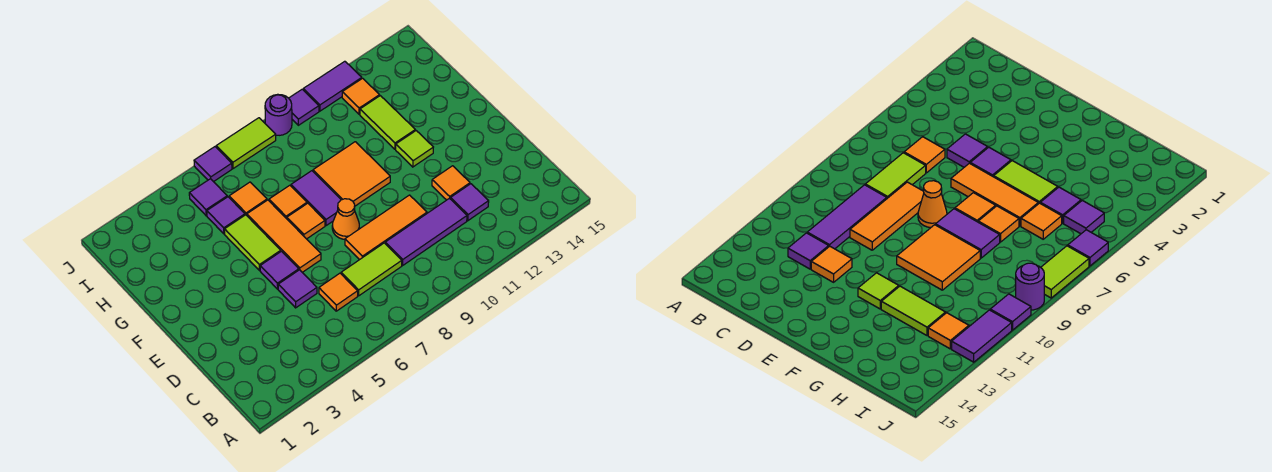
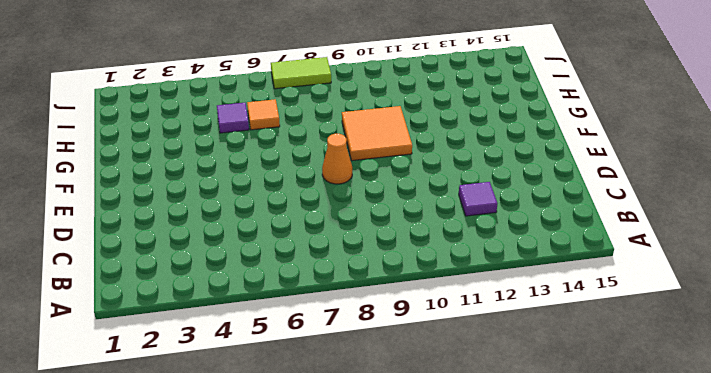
none -> orange 1x1 tile [319,273,358,311]
none -> lime 1x2 tile [341,243,402,296]
none -> purple 1x3 tile [385,198,467,265]

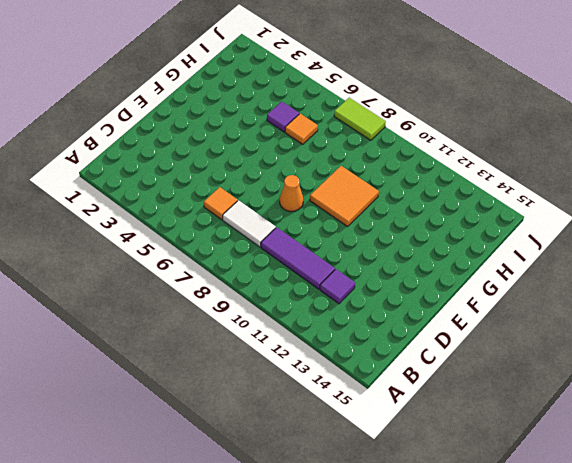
white 1x2 tile [223,200,276,247] -> lime 1x2 tile [341,243,402,296]
none -> purple 1x1 tile [278,270,317,308]
none -> orange 1x3 tile [345,195,427,260]
none -> orange 1x1 tile [432,166,470,200]

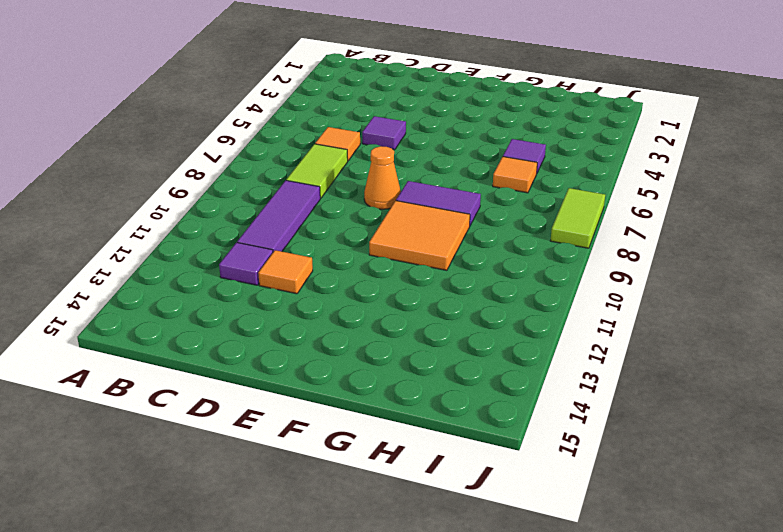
none -> orange 1x3 tile [345,195,427,260]
none -> purple 1x1 tile [260,251,299,289]
none -> orange 1x3 tile [247,200,321,272]

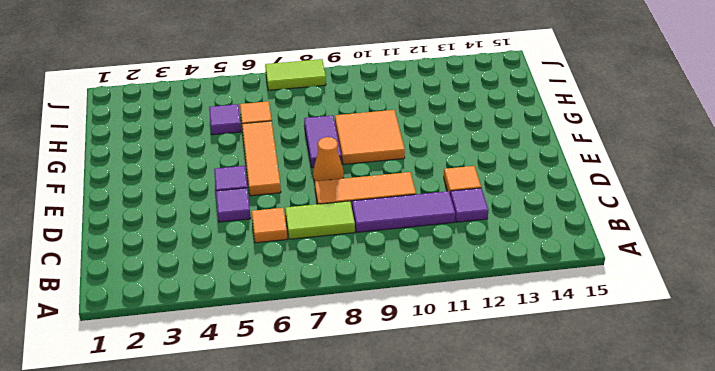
none -> lime 1x2 tile [225,215,281,270]
none -> orange 1x1 tile [287,203,325,239]
none -> lime 1x1 tile [396,131,433,167]

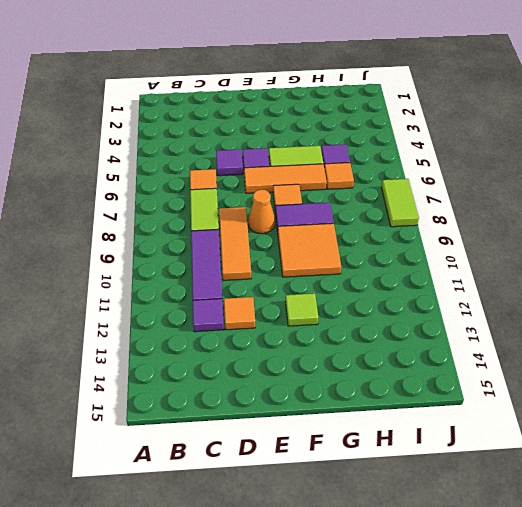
none -> orange 1x1 tile [269,185,307,219]
none -> lime 1x2 tile [360,96,415,149]
none -> purple 1x1 tile [189,179,227,216]

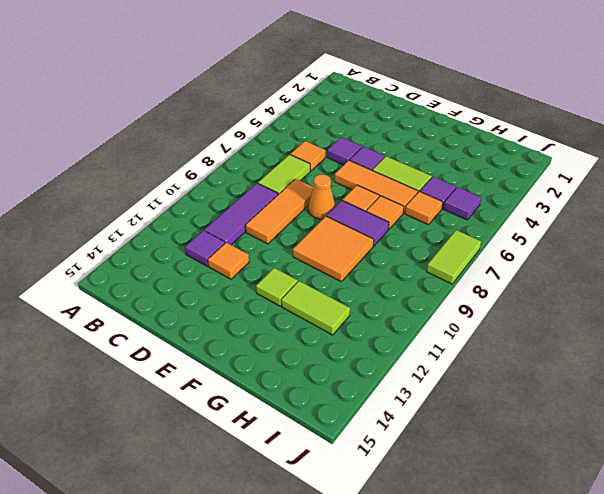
none -> orange 1x1 tile [342,78,380,114]
none -> purple 1x1 tile [194,147,232,182]
none -> purple 1x1 round brick [265,94,292,135]

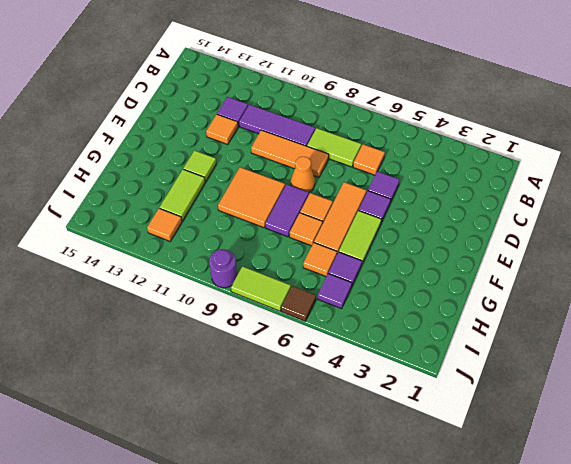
brown 1x1 tile [281,286,316,321] -> purple 1x1 tile [194,147,232,182]
none -> purple 1x1 tile [289,89,319,125]
none -> purple 1x2 tile [303,61,362,111]

